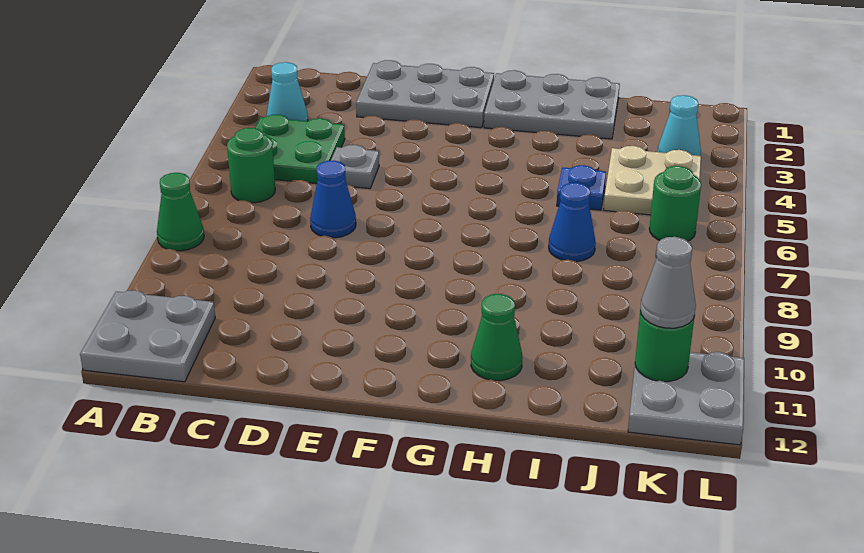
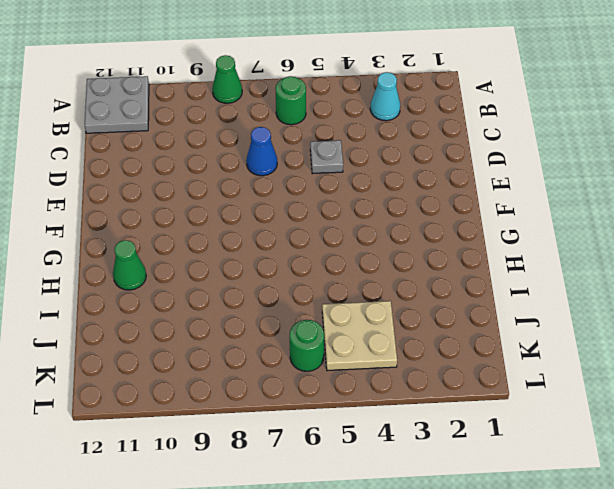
none -> green 2x2 plate [255,115,345,184]
none -> grey 2x3 plate [356,60,494,128]
none -> grey 2x3 plate [484,70,620,139]

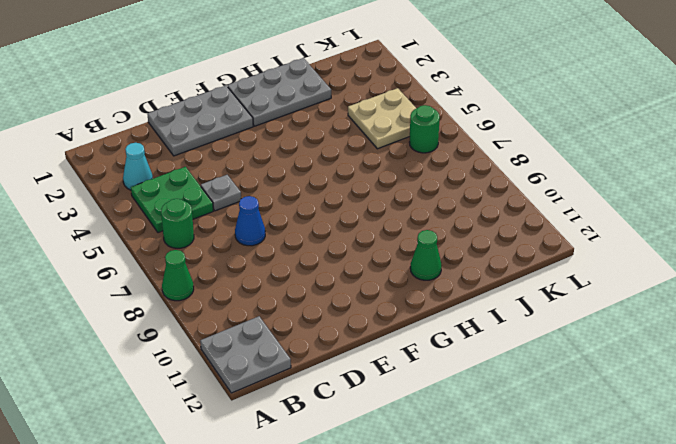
none -> blue 1x1 plate [557,165,606,210]
none -> blue 1x1 cone [549,183,596,262]
none -> cyan 1x1 cone [658,95,701,156]

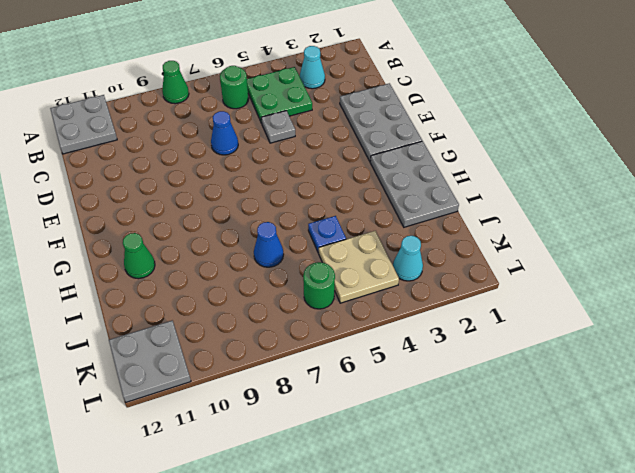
none -> green 1x1 round brick [635,311,694,382]
none -> grey 1x1 cone [640,237,696,328]

